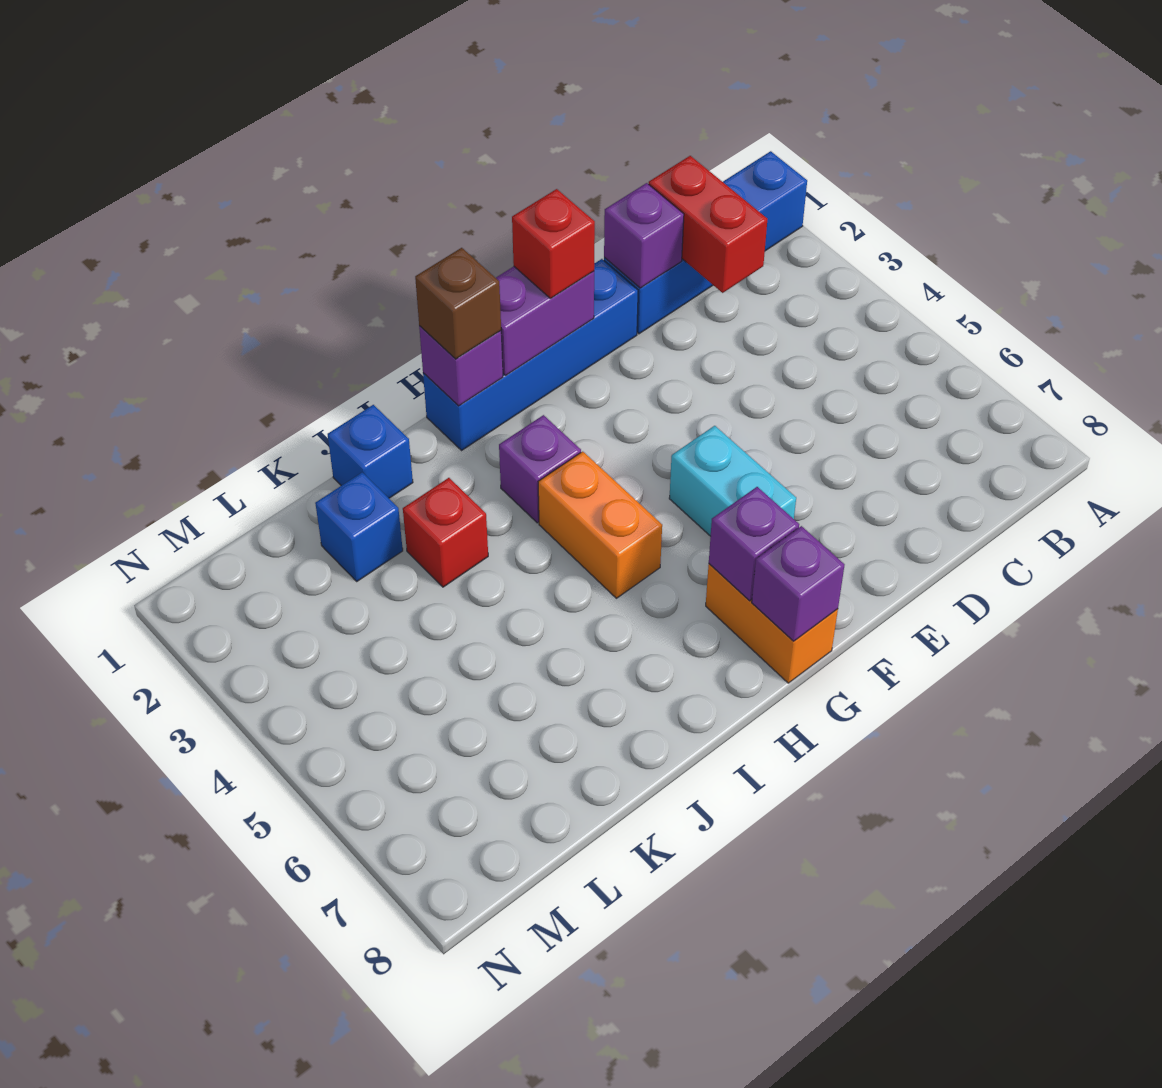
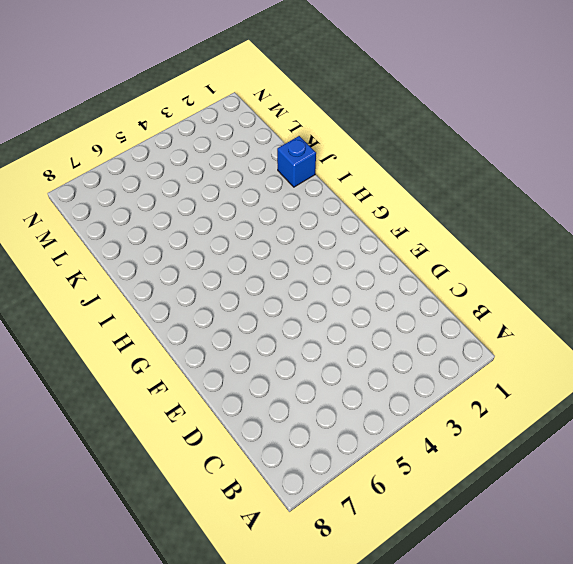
none -> blue 1x4 brick [604,151,807,334]
none -> blue 1x4 brick [423,259,638,450]
none -> cyan 1x2 brick [669,426,796,536]

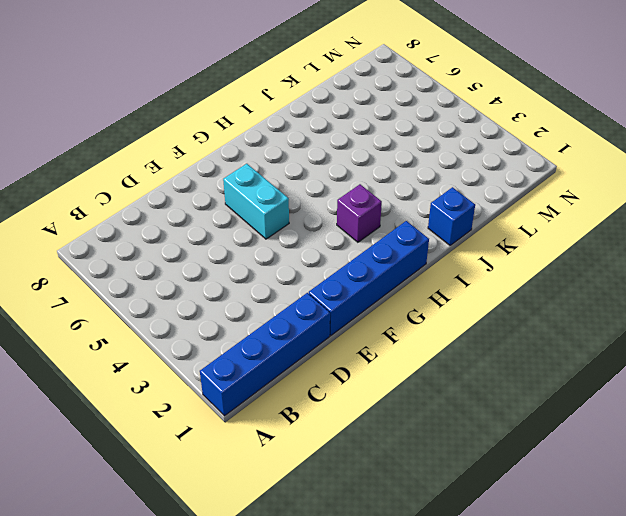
none -> orange 1x2 brick [706,564,838,683]
none -> orange 1x2 brick [538,452,662,598]
none -> red 1x1 brick [403,478,488,587]

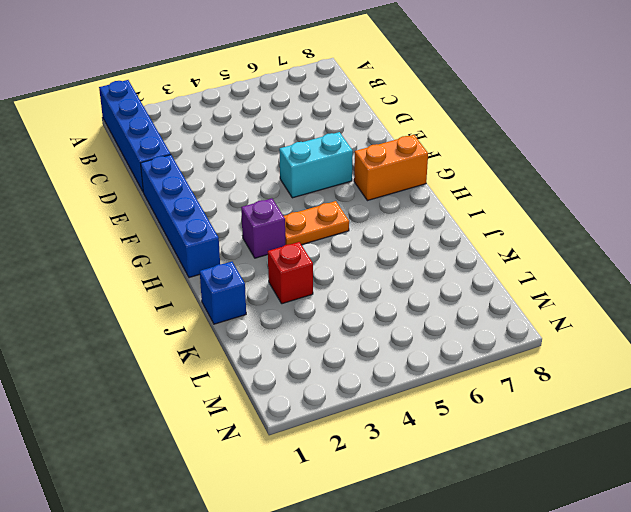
orange 1x2 plate [284,201,349,245] -> orange 1x2 brick [538,452,662,598]
none -> blue 1x1 brick [315,472,403,581]
none -> red 1x2 brick [649,156,767,293]
none -> purple 1x1 brick [604,183,684,288]

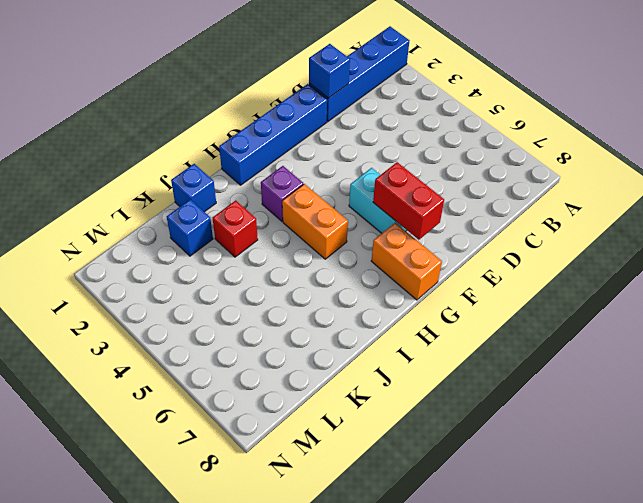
blue 1x1 brick [309,44,350,98] -> purple 1x1 brick [604,183,684,288]
red 1x2 brick [373,162,444,240] -> red 1x2 brick moved to [649,156,767,293]
none -> purple 1x2 brick [496,267,594,376]
none -> purple 1x1 brick [709,487,799,601]
none -> purple 1x1 brick [752,526,844,641]

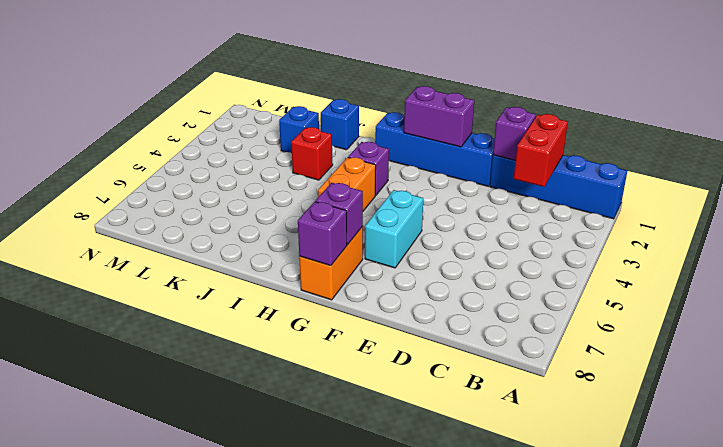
none -> purple 1x1 brick [419,326,503,406]
none -> red 1x1 brick [512,189,595,298]
none -> brown 1x1 brick [415,248,501,359]

